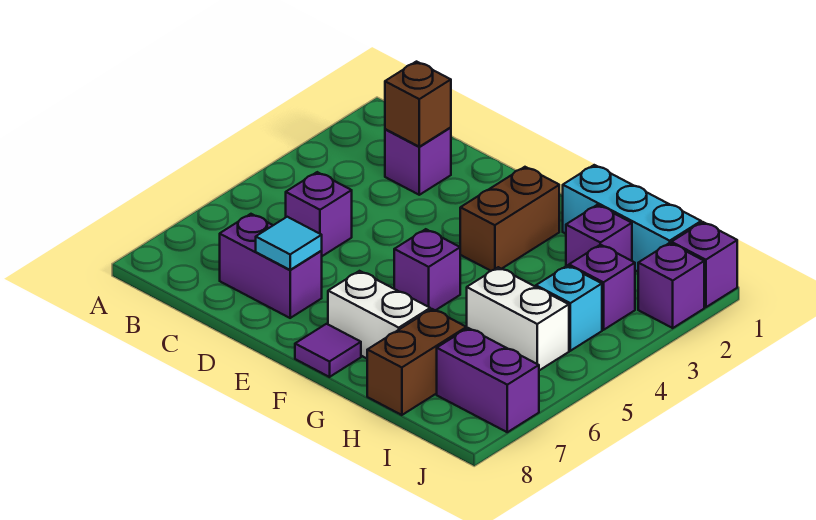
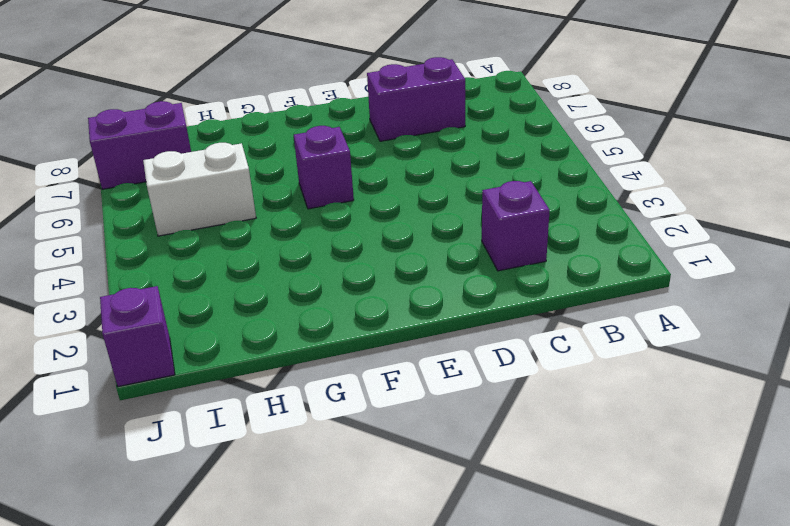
none -> purple 1x1 brick [286,172,352,256]
none -> brown 1x2 brick [460,167,559,271]
none -> white 1x2 brick [328,271,430,358]

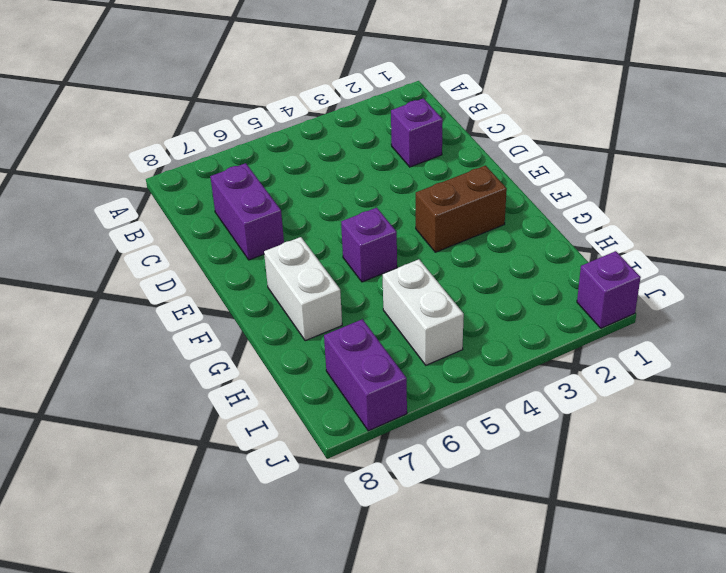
none -> purple 1x1 brick [286,172,352,256]
none -> purple 1x1 tile [295,324,361,377]
none -> cyan 1x3 brick [563,165,701,272]

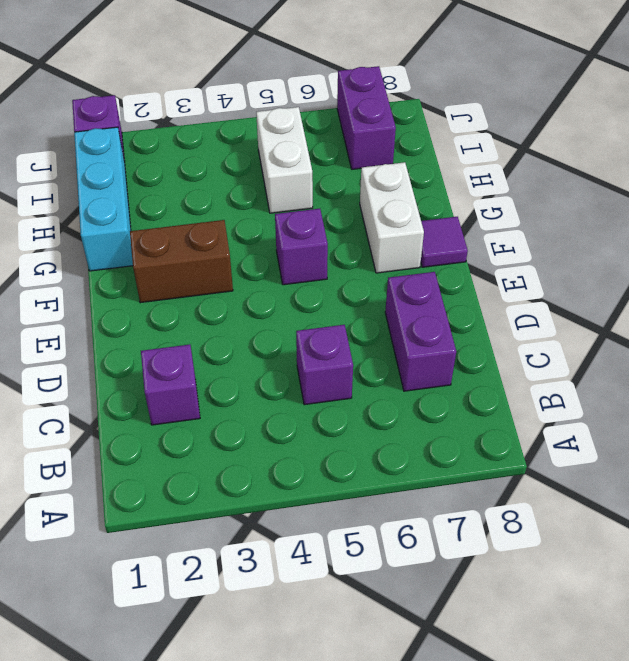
none -> purple 1x1 brick [566,205,632,266]
none -> brown 1x2 brick [367,309,466,415]
none -> purple 1x1 brick [569,245,635,330]

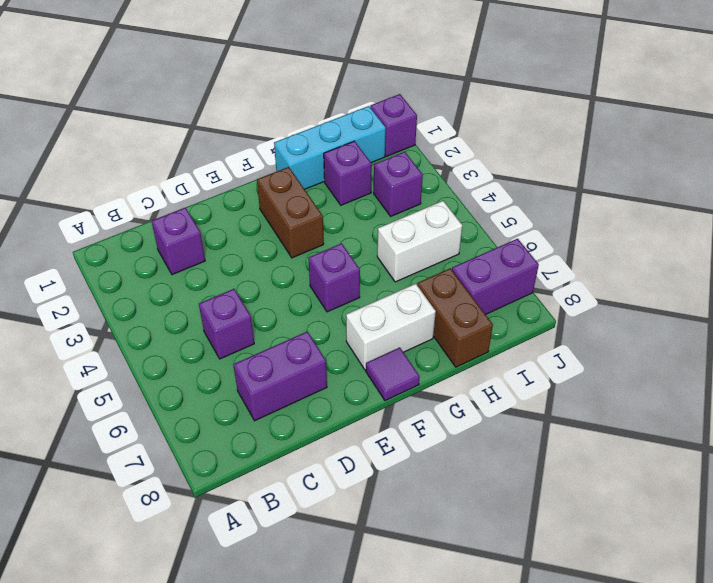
none -> cyan 1x1 brick [536,266,602,351]
none -> purple 1x1 brick [638,243,704,328]
none -> brown 1x1 brick [385,62,451,147]

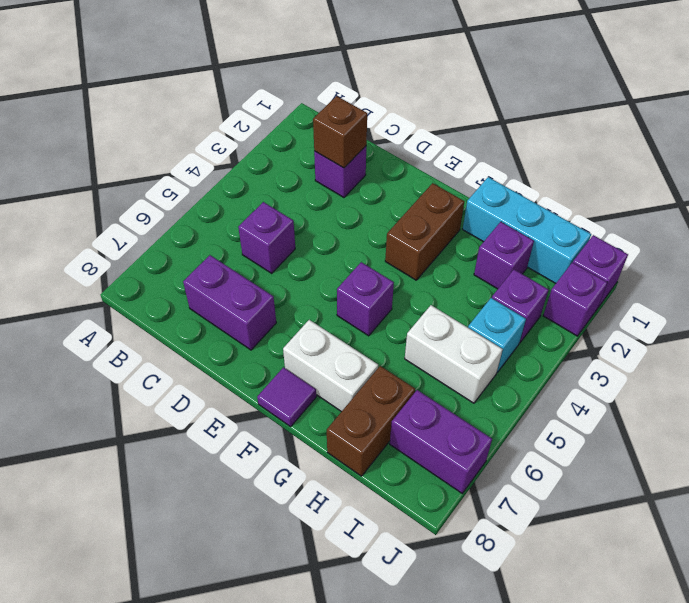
none -> cyan 1x1 tile [256,217,322,270]

